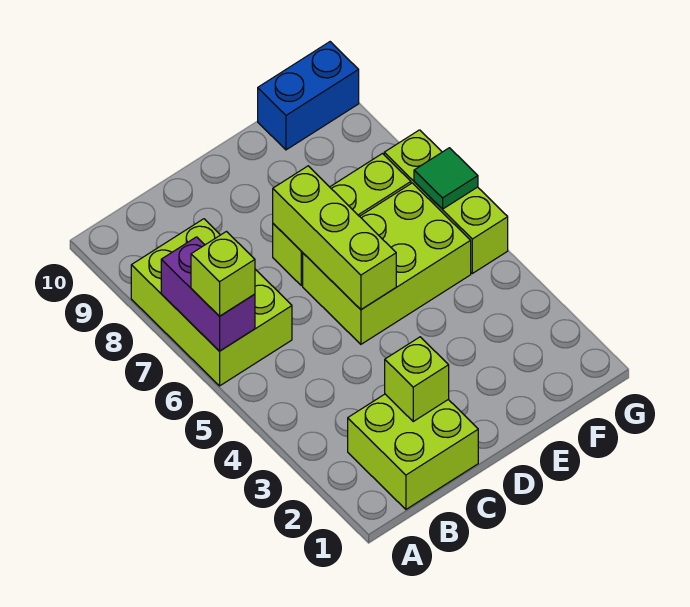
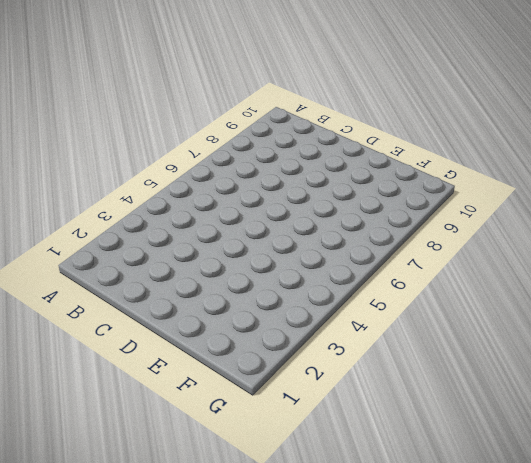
none -> lime 2x3 brick [131,219,292,386]
none -> lime 2x2 brick [348,394,478,509]

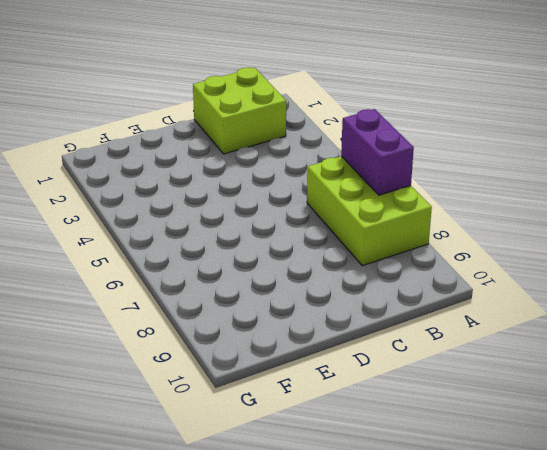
none -> lime 2x3 brick [303,183,471,344]
none -> lime 1x3 brick [273,154,411,285]

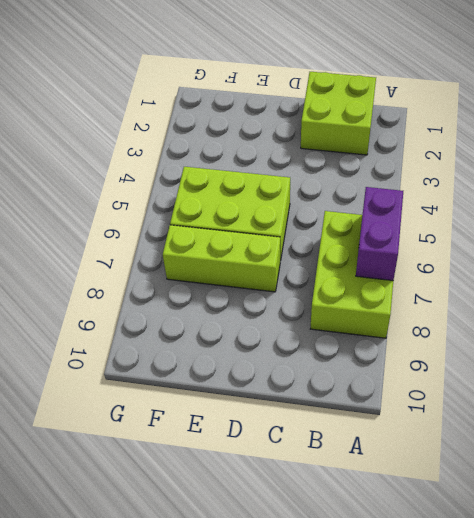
none -> blue 1x2 brick [258,42,359,150]
none -> lime 1x3 brick [384,130,508,273]

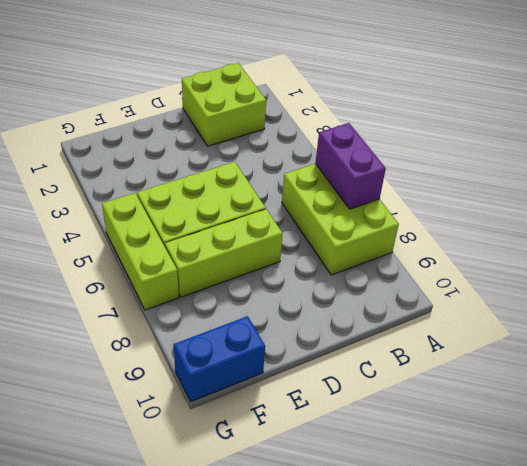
none -> lime 1x1 brick [385,337,449,421]
none -> lime 1x3 brick [273,166,396,310]

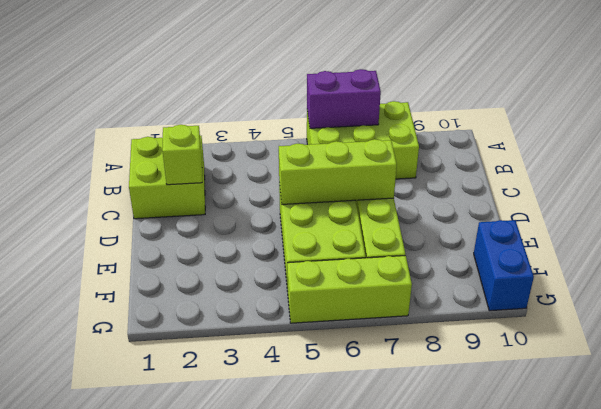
none -> green 1x1 tile [414,148,478,209]
none -> lime 1x1 brick [191,232,255,316]

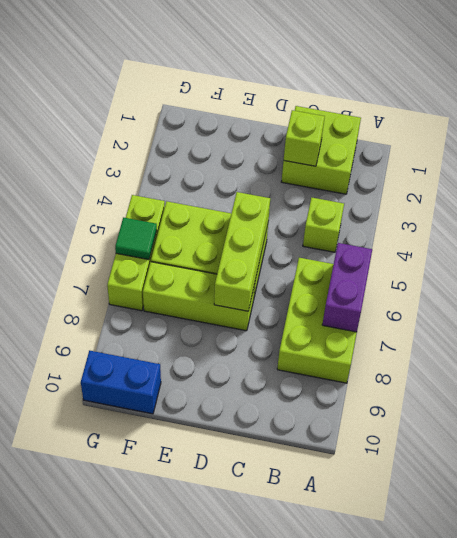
lime 1x1 brick [303,198,344,252] -> lime 1x1 brick moved to [191,232,255,316]

